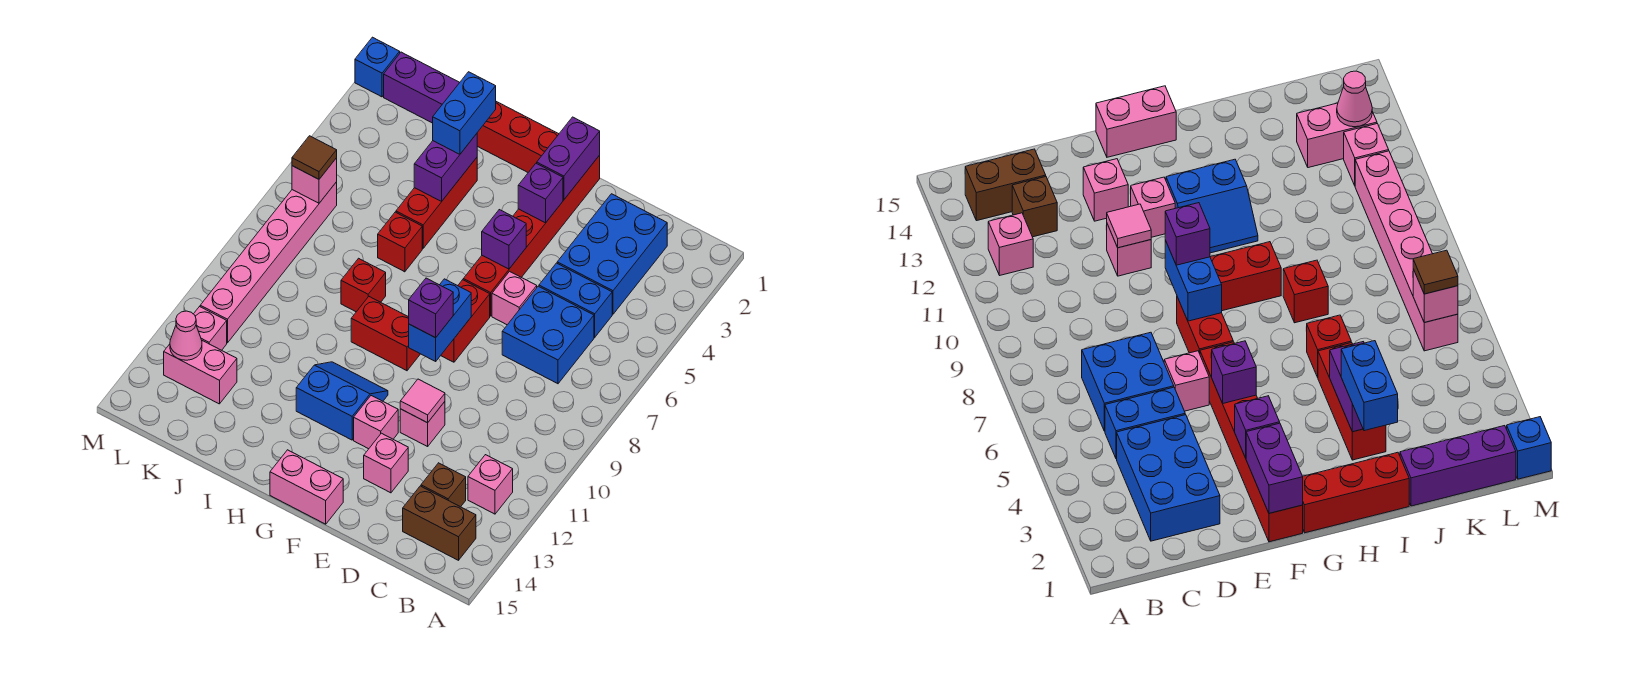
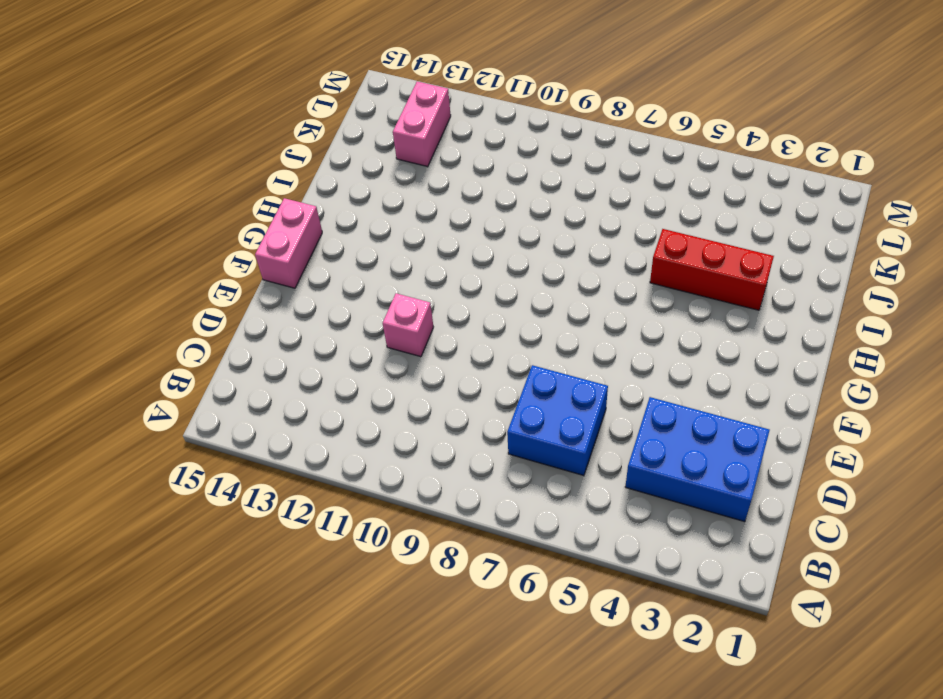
none -> pink 1x1 brick [468,455,513,514]
none -> brown 1x2 brick [403,486,476,560]
none -> blue 1x2 brick [539,263,612,337]
none -> brown 1x1 brick [421,463,466,507]

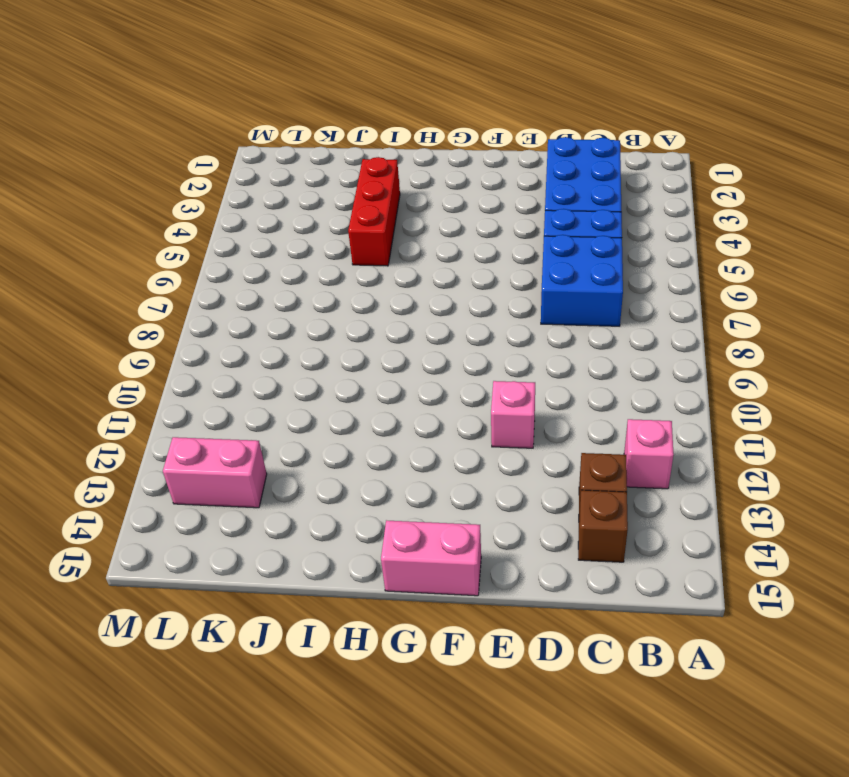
brown 1x1 brick [578,490,628,562] -> brown 1x2 brick [403,486,476,560]
none -> pink 1x1 brick [492,271,537,325]
none -> pink 1x1 brick [364,433,408,493]
none -> red 1x6 brick [463,155,600,316]
none -> red 1x2 brick [441,280,490,362]

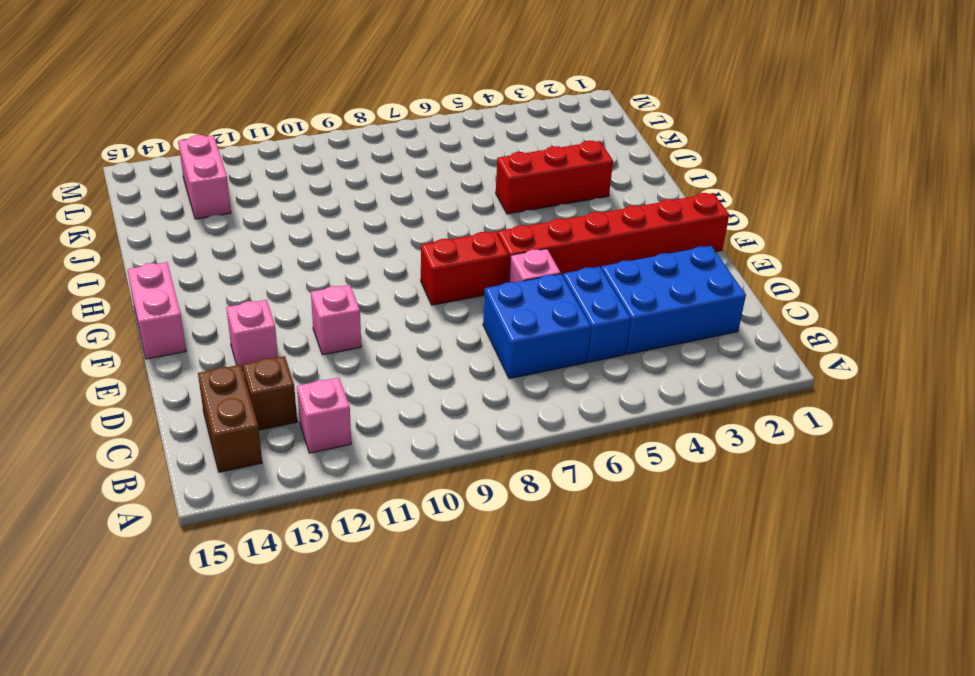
none -> pink 1x1 brick [354,396,398,449]
none -> red 1x3 brick [477,102,559,172]
none -> red 1x2 brick [351,297,420,371]
none -> blue 2x2 slope [296,362,388,440]

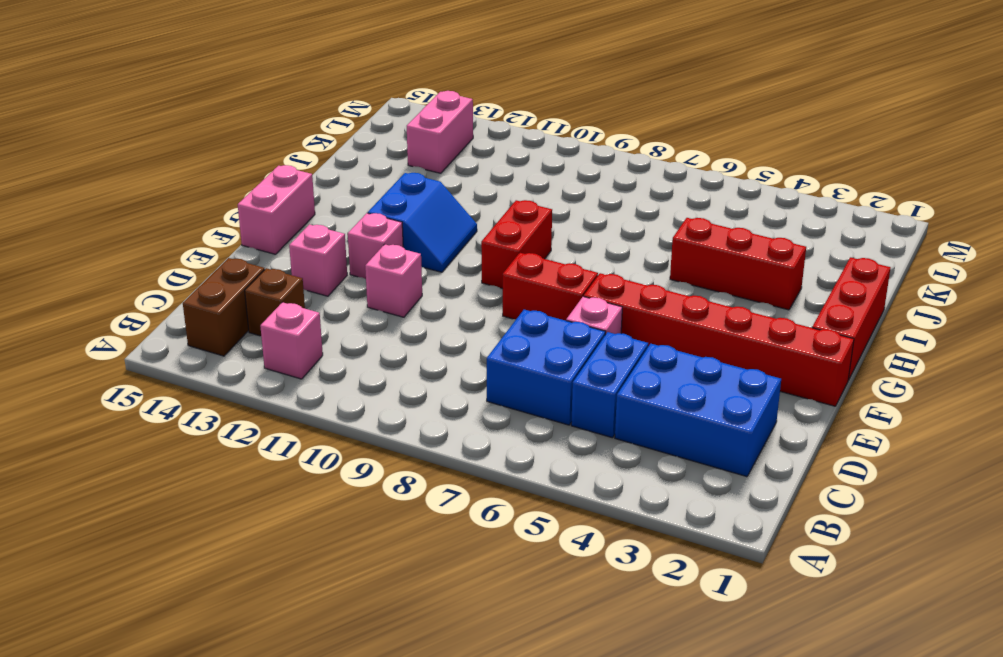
none -> red 1x1 brick [378,212,422,272]
none -> red 1x1 brick [341,258,386,312]
none -> purple 1x3 brick [384,52,460,123]
none -> pink 1x6 brick [200,182,337,343]

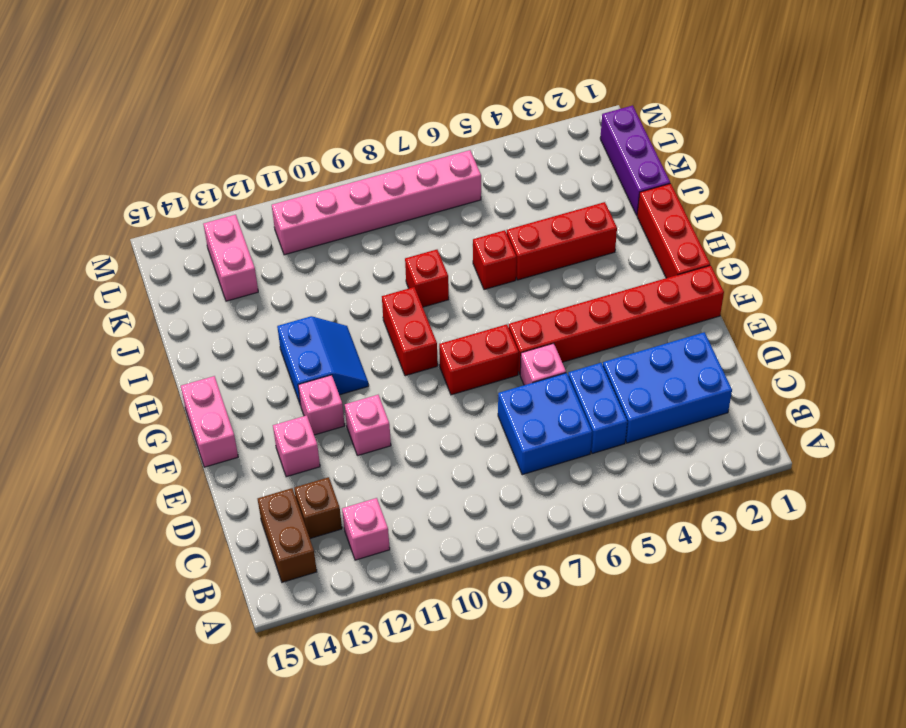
none -> pink 1x1 brick [194,307,227,350]
none -> blue 1x1 brick [355,37,400,97]
none -> pink 1x1 tile [400,379,445,423]
none -> purple 1x2 brick [537,117,600,200]

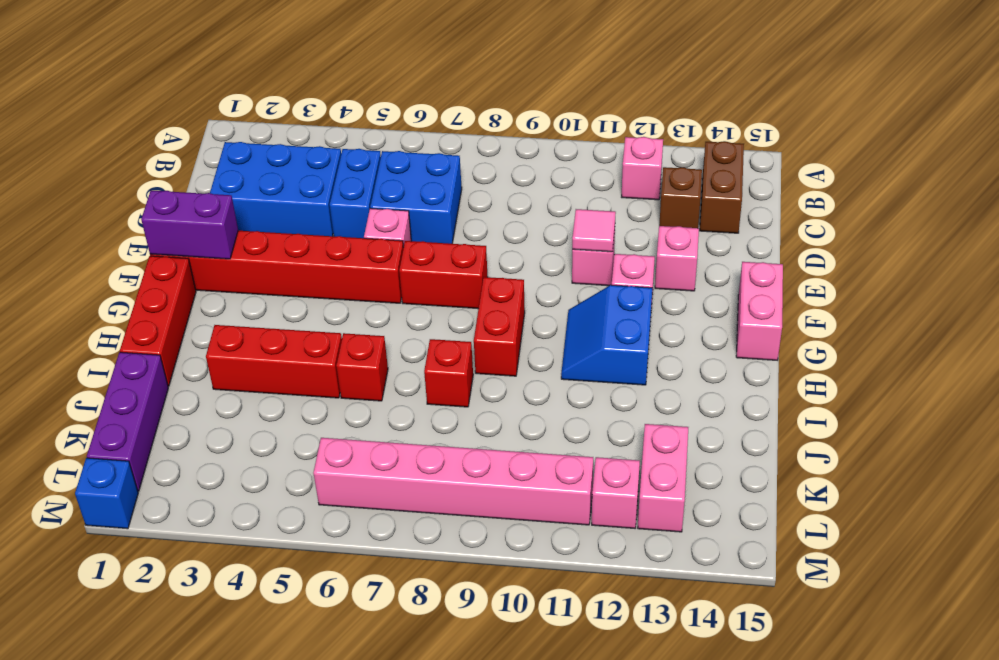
none -> purple 1x1 brick [518,163,563,223]
none -> purple 1x1 brick [482,210,526,269]
none -> blue 1x2 brick [409,279,471,361]
none -> purple 1x2 brick [414,134,477,201]

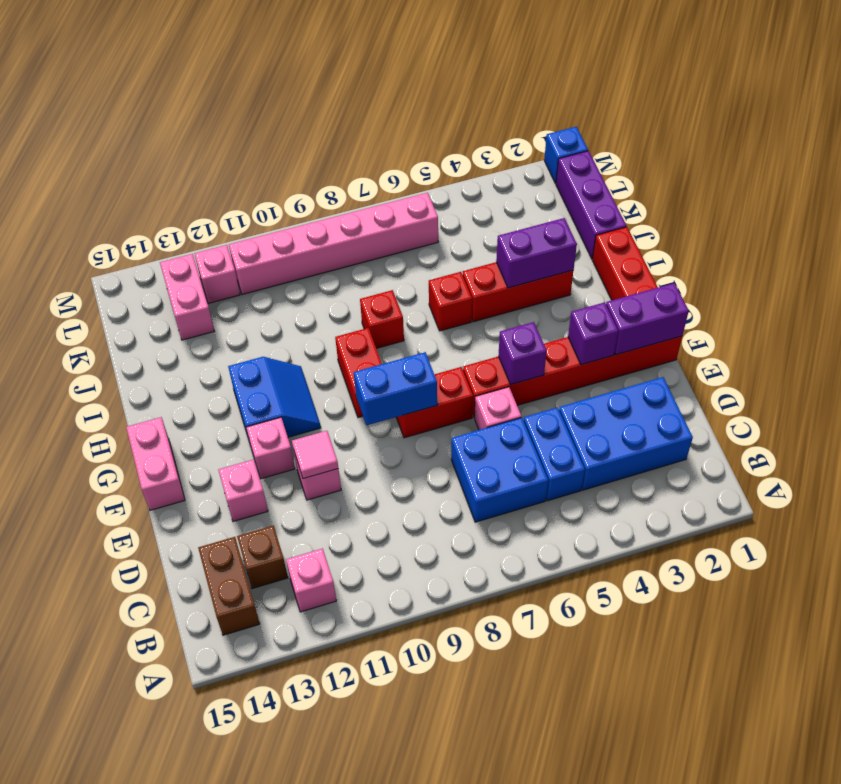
none -> pink 1x1 brick [292,158,337,203]
none -> pink 1x1 cone [170,311,202,360]
none -> purple 1x1 brick [409,278,453,338]
none -> blue 1x2 brick [433,72,496,154]

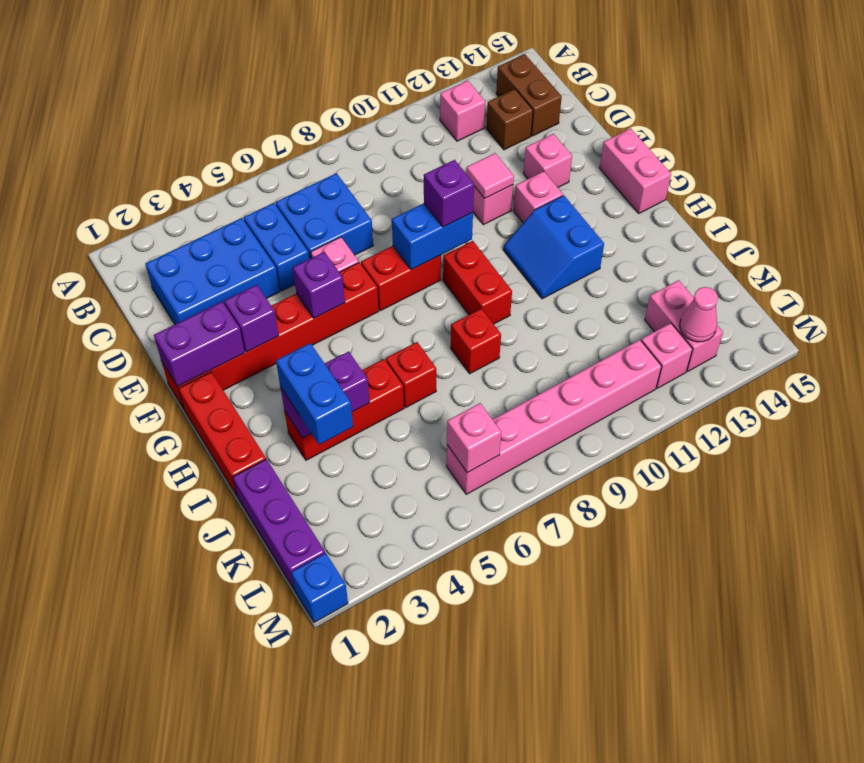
blue 1x2 brick [276,343,353,445] -> blue 1x2 brick turned to [433,72,496,154]
none -> brown 1x1 tile [292,136,337,179]

